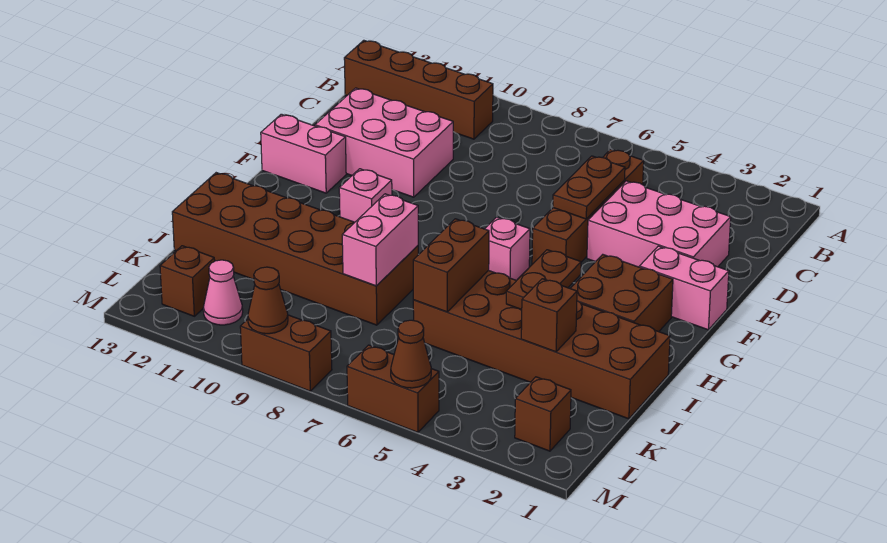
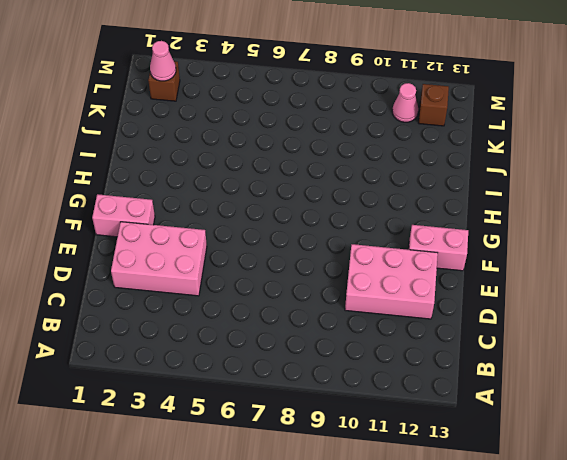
pink 1x1 cone [150,41,176,81] -> none
none -> brown 1x4 brick [344,40,493,139]
none -> brown 1x4 brick [532,149,644,264]
none -> brown 2x2 brick [570,255,673,332]

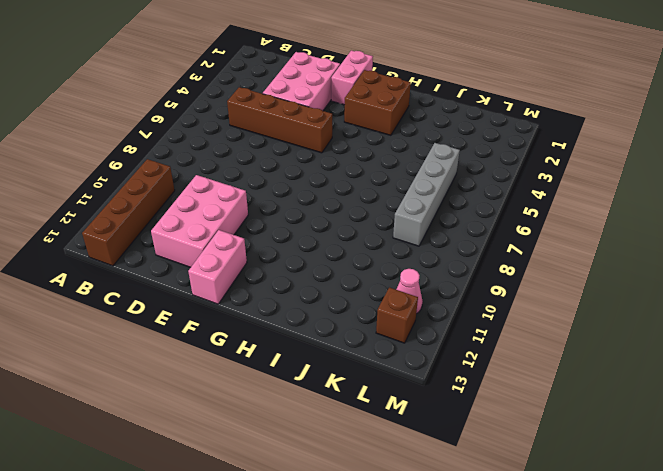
grey 1x4 brick [393,143,460,246] -> none
none -> pink 1x1 brick [485,217,530,280]
none -> pink 1x1 brick [339,169,392,222]
none -> brown 2x6 brick [413,270,670,419]

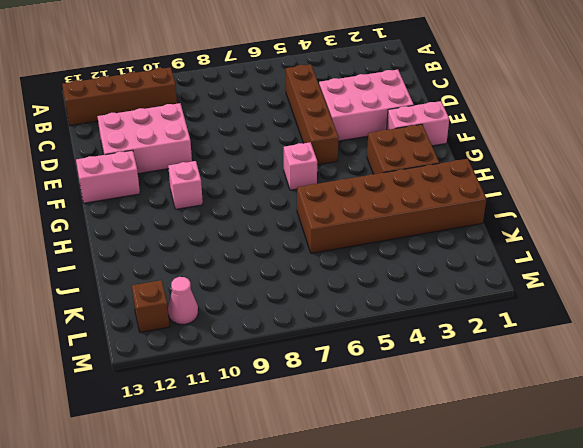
none -> brown 2x6 brick [172,173,418,325]
none -> brown 1x1 brick [515,377,571,451]
none -> brown 1x2 brick [347,345,439,432]

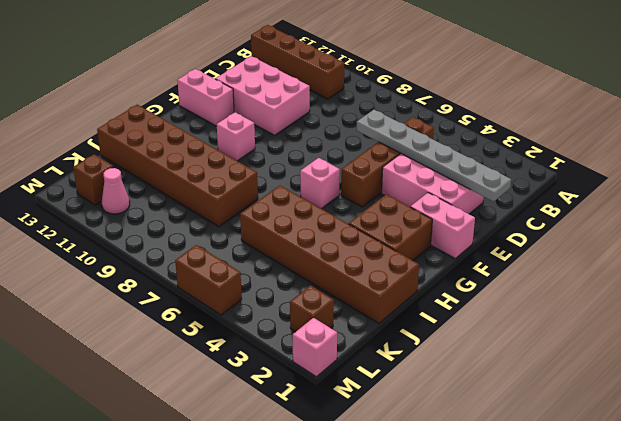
grey 1x6 plate [357,110,511,202] -> brown 1x2 plate [553,156,625,219]
pink 1x1 brick [293,318,337,377] -> none
none -> brown 1x2 brick [240,315,332,391]
none -> brown 1x2 plate [506,250,581,310]
none -> brown 1x2 brick [413,219,489,312]

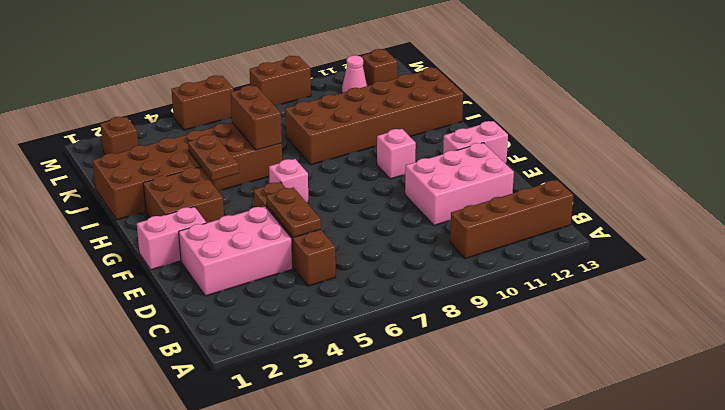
none -> pink 1x2 brick [342,194,418,286]
none -> brown 1x1 brick [521,279,577,352]
none -> brown 1x1 cone [391,320,431,388]

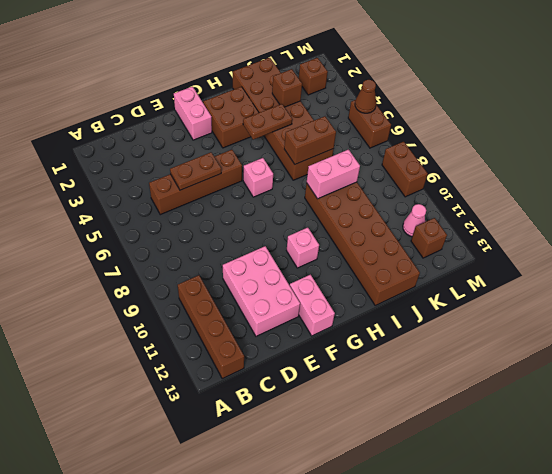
none -> pink 2x3 brick [587,181,731,267]
none -> brown 1x1 cone [248,267,288,334]

